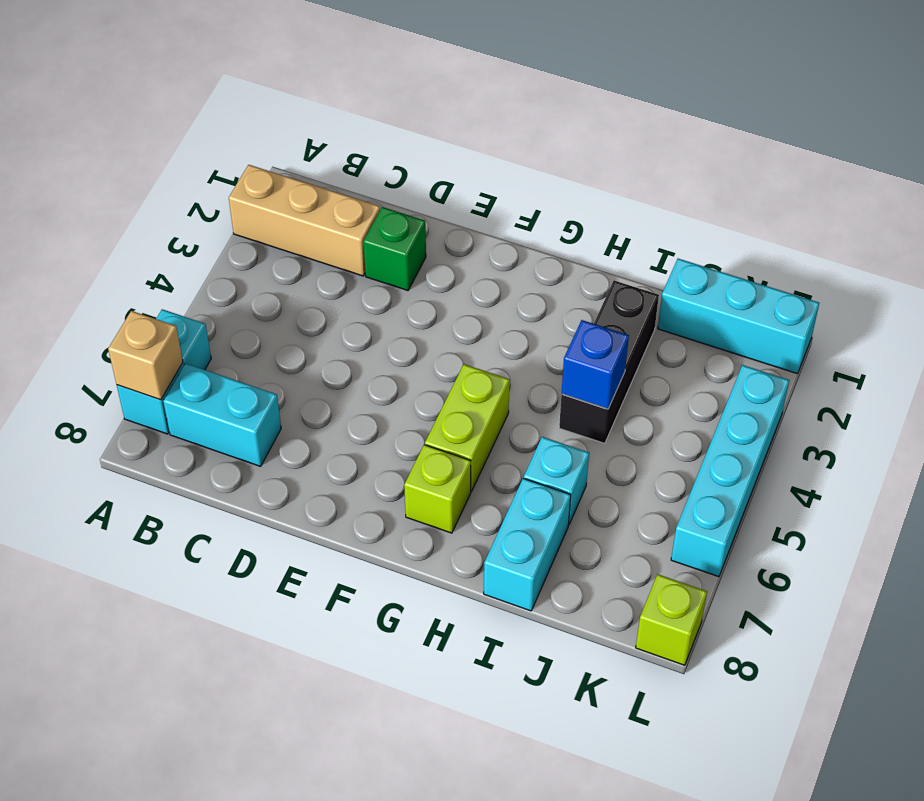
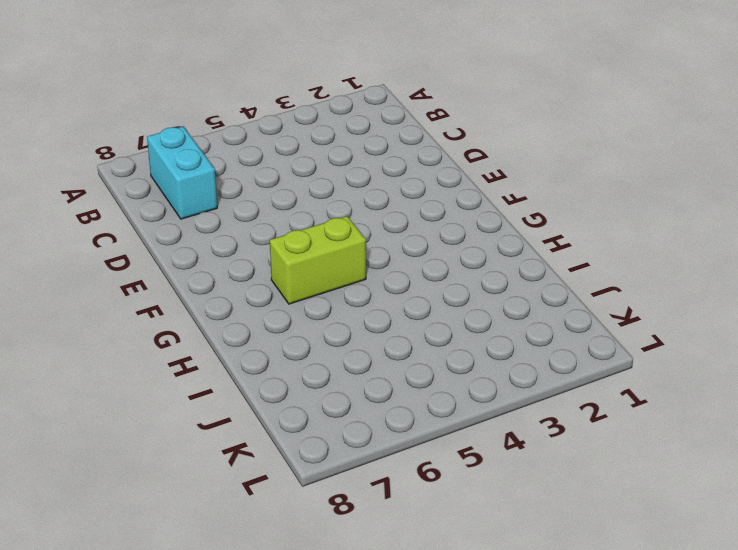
none -> tan 1x3 brick [229,165,380,276]
none -> cyan 1x2 brick [117,309,211,434]
none -> green 1x1 brick [364,207,426,291]

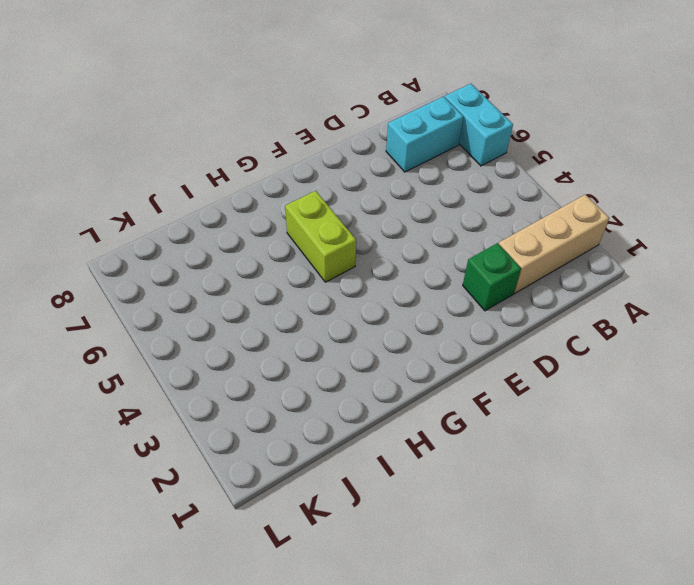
none -> lime 1x1 brick [404,445,471,533]
none -> black 1x3 brick [559,281,659,443]
none -> cyan 1x1 brick [524,437,589,525]

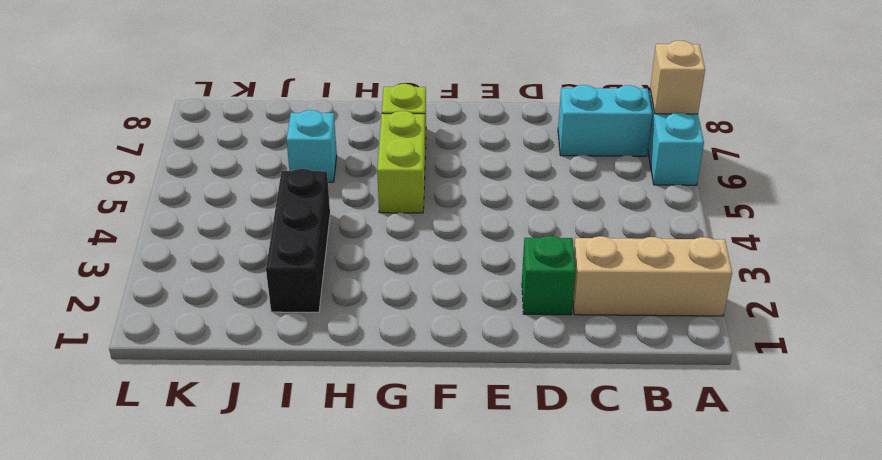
none -> cyan 1x2 brick [484,478,571,611]
none -> cyan 1x3 brick [658,259,819,374]
none -> cyan 1x4 brick [671,365,789,577]

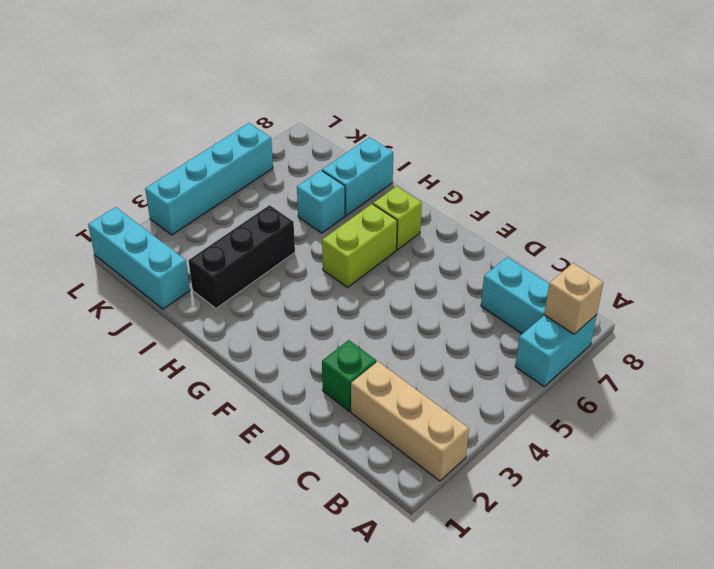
none -> lime 1x1 brick [636,574,707,665]
none -> blue 1x1 brick [562,320,629,409]

